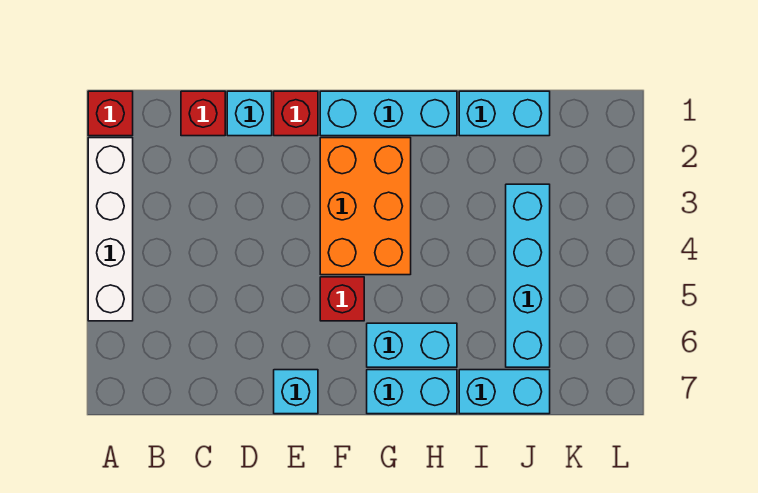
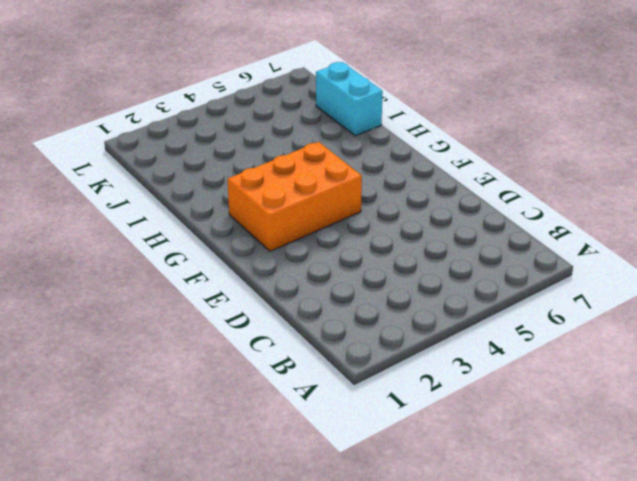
none -> red 1x1 brick [88,91,133,136]
none -> white 1x4 brick [88,138,133,321]
none -> red 1x1 brick [181,91,225,136]

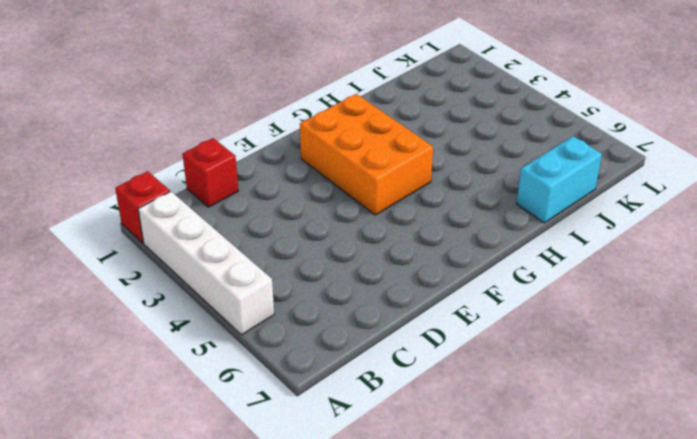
none -> cyan 1x1 brick [227,91,272,136]
none -> red 1x1 brick [274,91,318,136]
none -> cyan 1x1 brick [274,370,318,414]

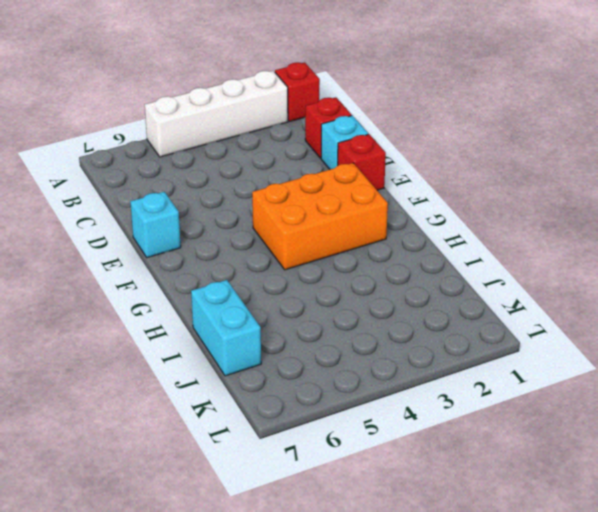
none -> cyan 1x3 brick [320,91,457,136]
none -> red 1x1 brick [320,277,364,321]
none -> cyan 1x2 brick [367,323,457,367]

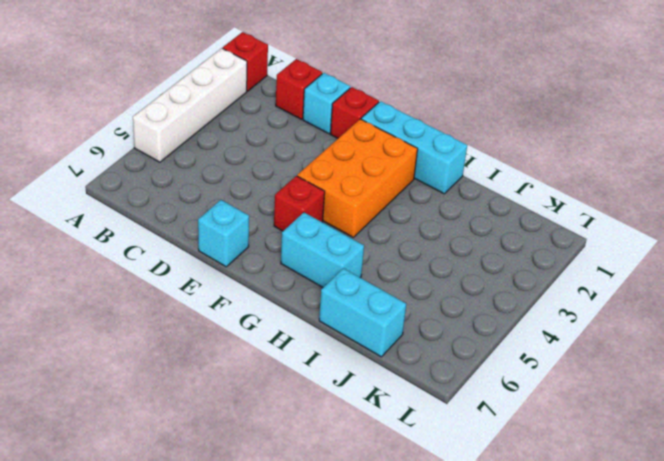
none -> cyan 1x2 brick [367,370,457,414]
none -> cyan 1x2 brick [459,91,550,136]
none -> cyan 1x4 brick [506,184,550,367]

